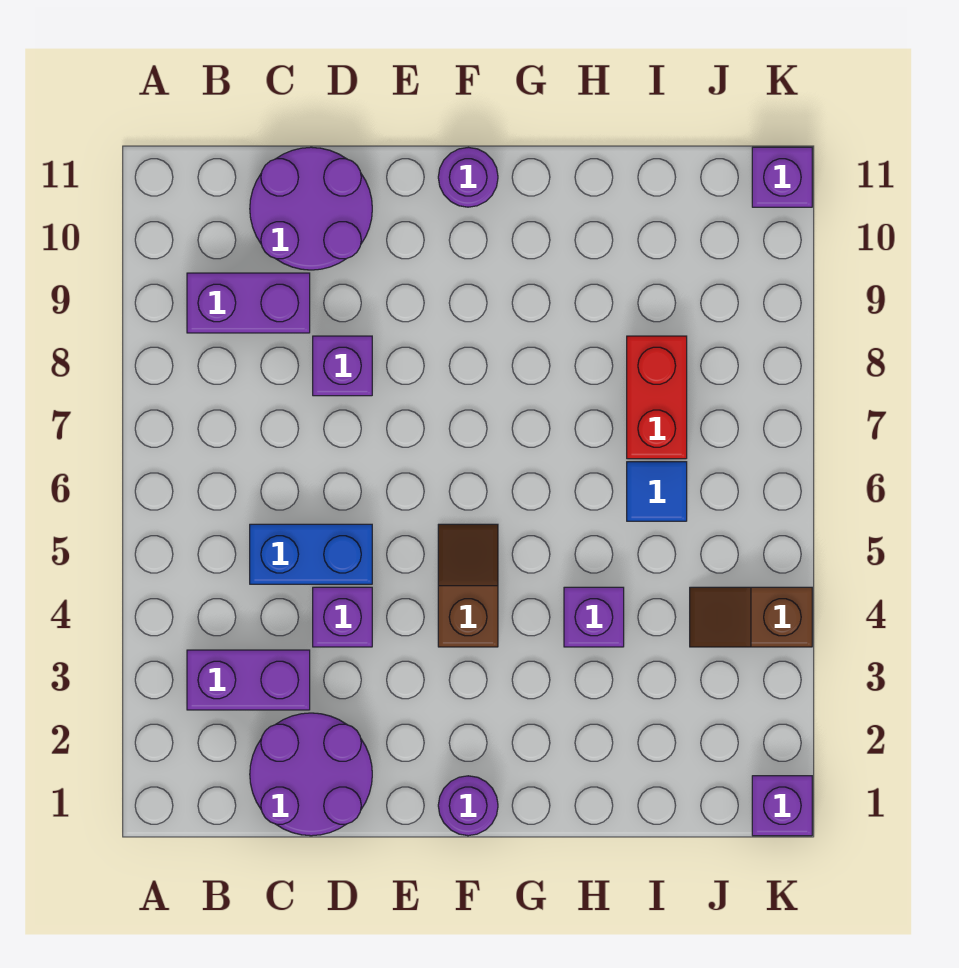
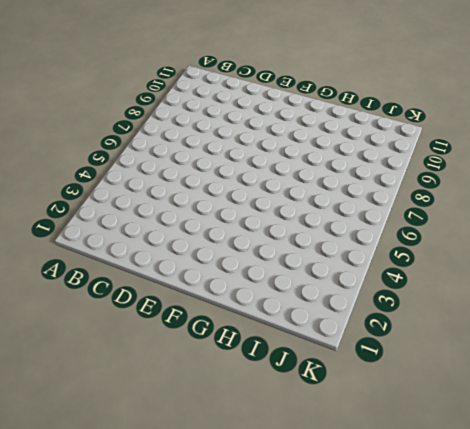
none -> purple 1x2 brick [187,650,310,710]
none -> purple 1x2 brick [187,273,310,333]
none -> purple 2x2 round brick [250,713,372,836]

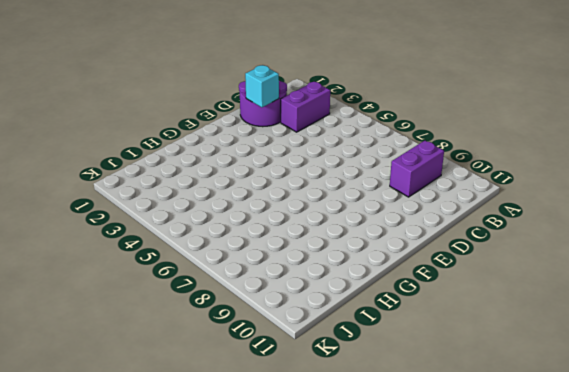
cyan 1x1 brick [245,65,279,107] -> none
none -> blue 1x2 brick [250,524,372,584]
none -> purple 2x2 round brick [250,147,372,270]
none -> purple 1x1 brick [313,587,372,647]

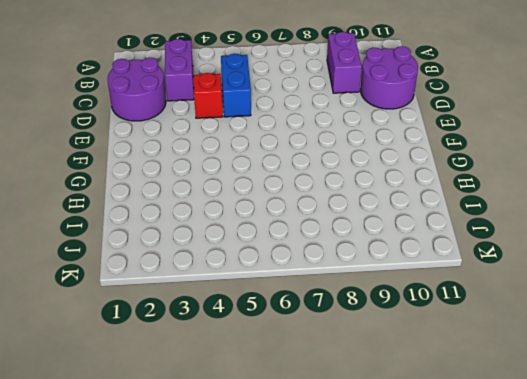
red 1x1 brick [193,73,223,118] -> purple 1x1 brick [313,587,372,647]
none -> purple 1x1 brick [313,336,372,396]
none -> purple 1x1 round brick [438,776,498,836]
none -> brown 1x2 slope [438,524,498,647]

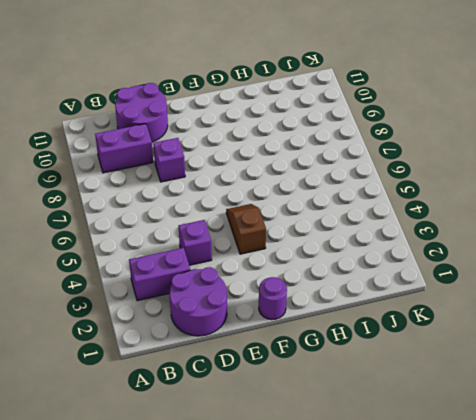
none -> blue 1x2 brick [250,524,372,584]
none -> purple 1x1 round brick [438,147,498,207]
none -> purple 1x1 brick [564,587,624,647]

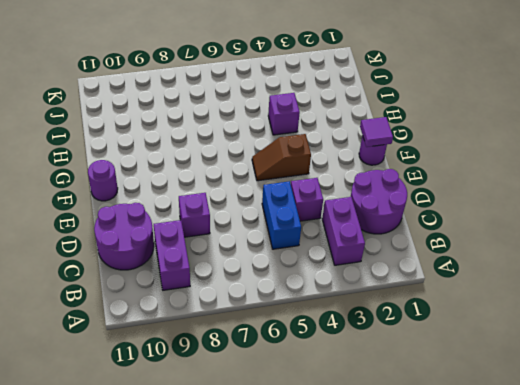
purple 1x1 tile [360,117,393,147] -> none
none -> blue 1x1 tile [627,462,687,521]
none -> red 1x2 brick [627,336,687,459]
none -> brown 1x2 slope [690,587,812,647]

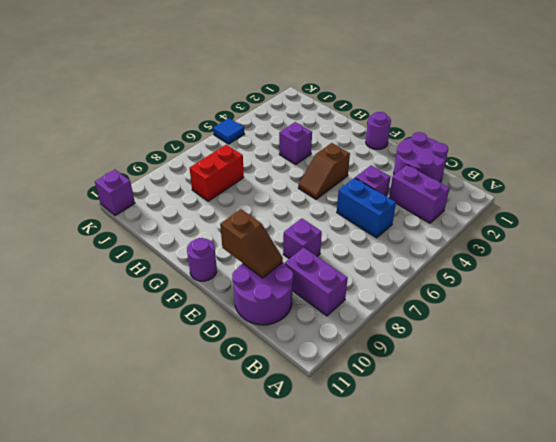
brown 1x2 slope [220,209,283,278] -> brown 1x2 slope moved to [690,587,812,647]
blue 1x1 tile [213,118,245,144] -> blue 1x1 tile moved to [627,462,687,521]
none -> purple 1x1 brick [752,776,812,836]

